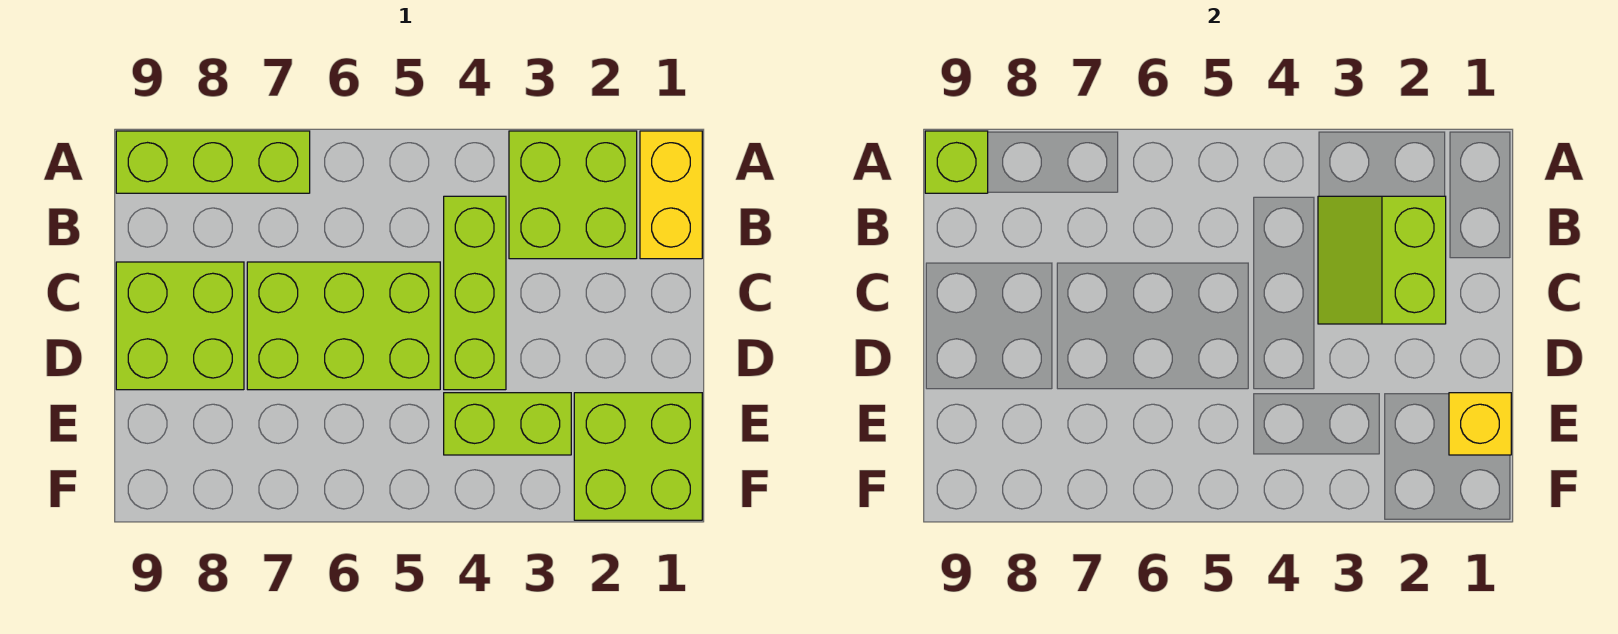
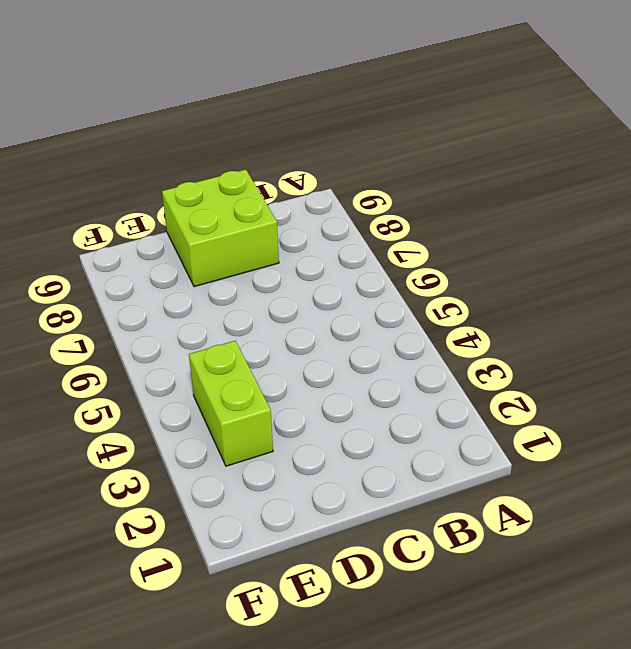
none -> yellow 1x2 brick [640,131,702,259]
none -> lime 2x2 brick [509,131,637,259]

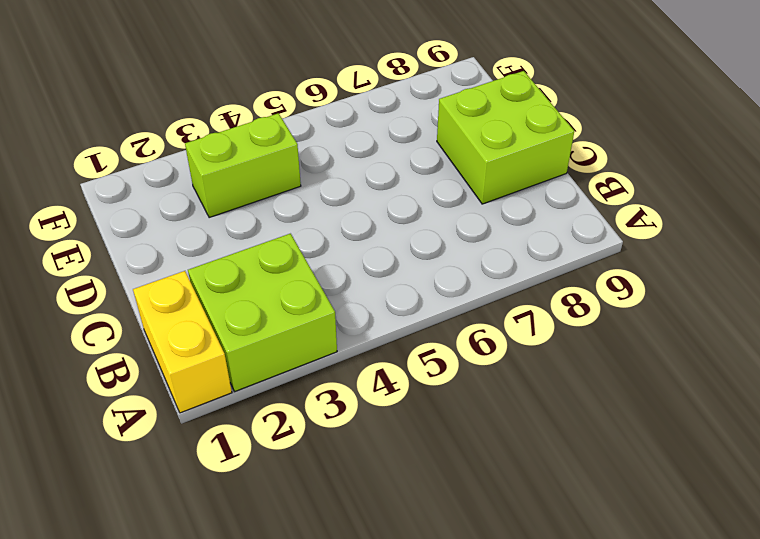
none -> lime 1x3 brick [116,131,310,193]
none -> lime 1x3 brick [444,196,506,390]

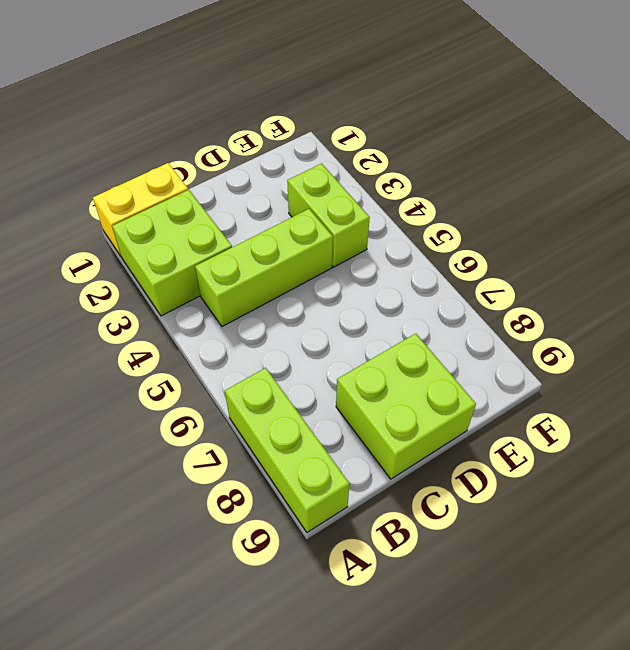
none -> lime 2x3 brick [247,262,440,390]
none -> lime 2x2 brick [574,393,702,520]

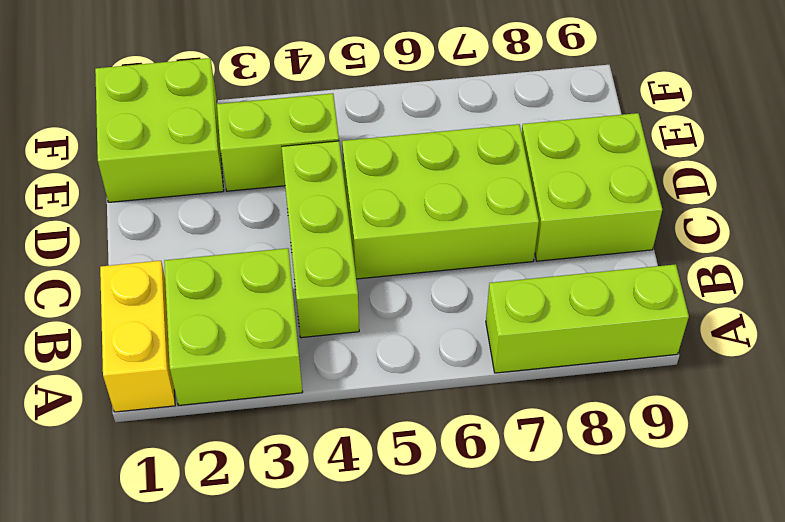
none -> lime 1x1 brick [925,131,988,193]
none -> lime 2x2 slope [1318,196,1446,324]

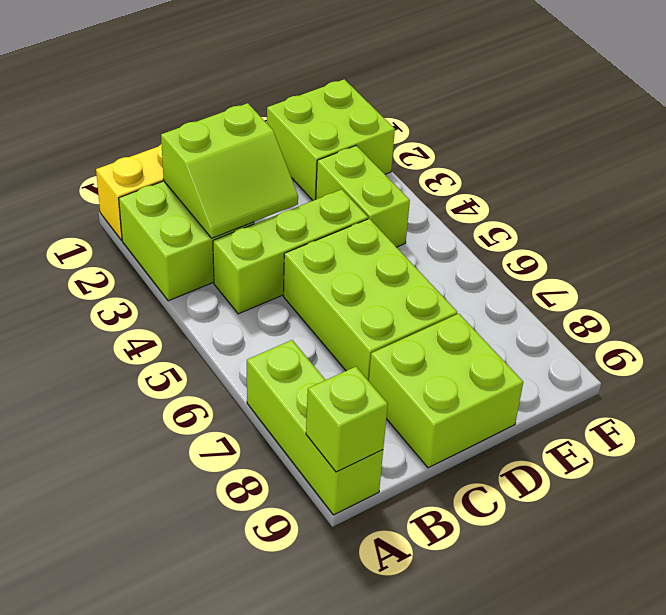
none -> yellow 1x1 brick [1449,393,1511,455]

